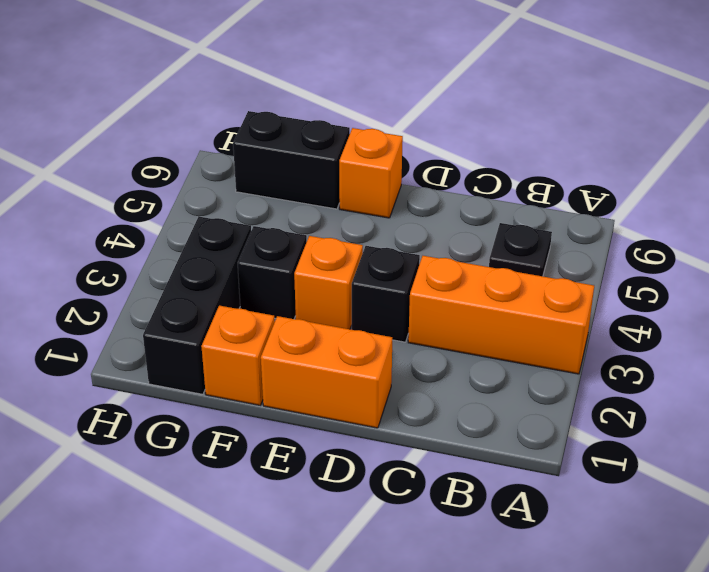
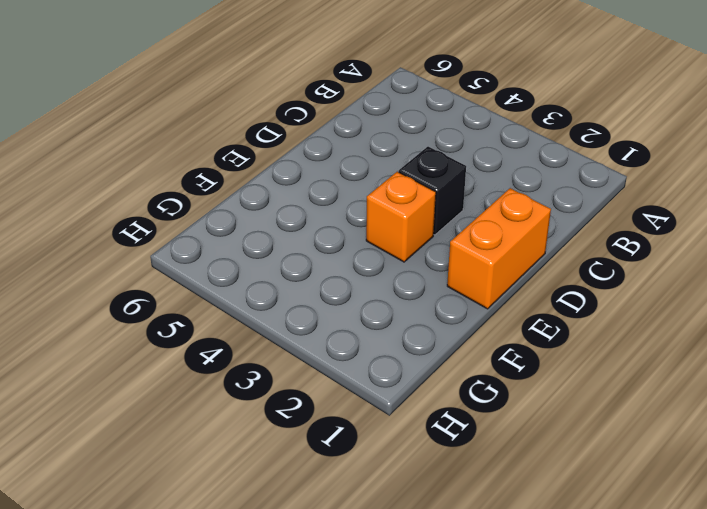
none -> orange 1x3 brick [408,256,594,374]
none -> black 1x1 plate [489,223,552,276]

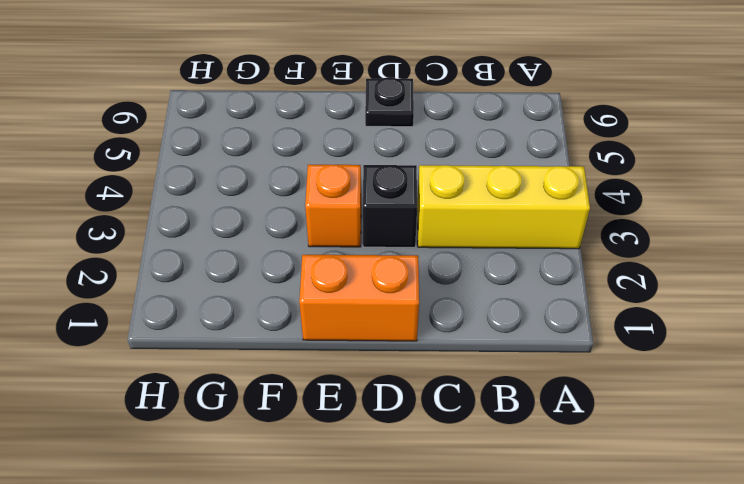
yellow 1x3 brick [417,165,590,249] -> orange 1x3 brick [408,256,594,374]
black 1x1 plate [365,77,414,127] -> black 1x1 plate moved to [489,223,552,276]
none -> orange 1x1 brick [339,128,403,218]
none -> orange 1x1 brick [201,306,275,405]

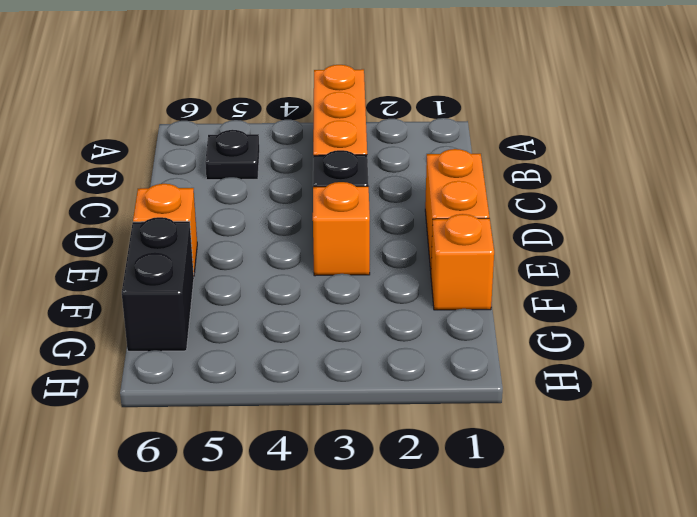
none -> black 1x1 brick [238,226,307,319]
none -> black 1x3 brick [143,216,251,394]

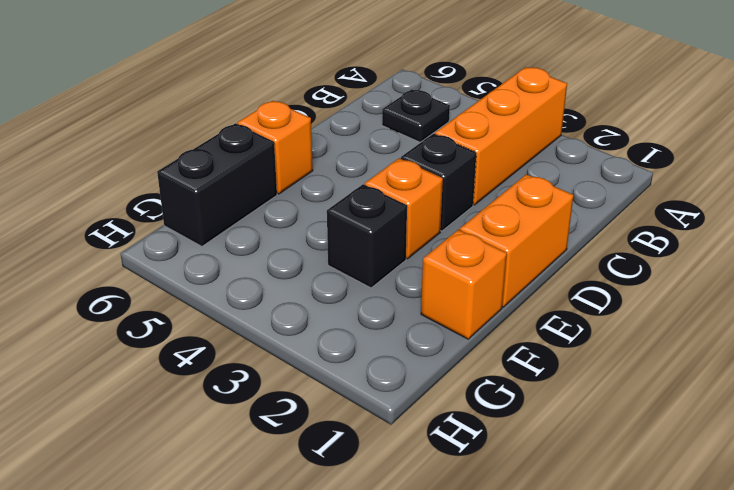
none -> black 1x3 brick [143,216,251,394]

